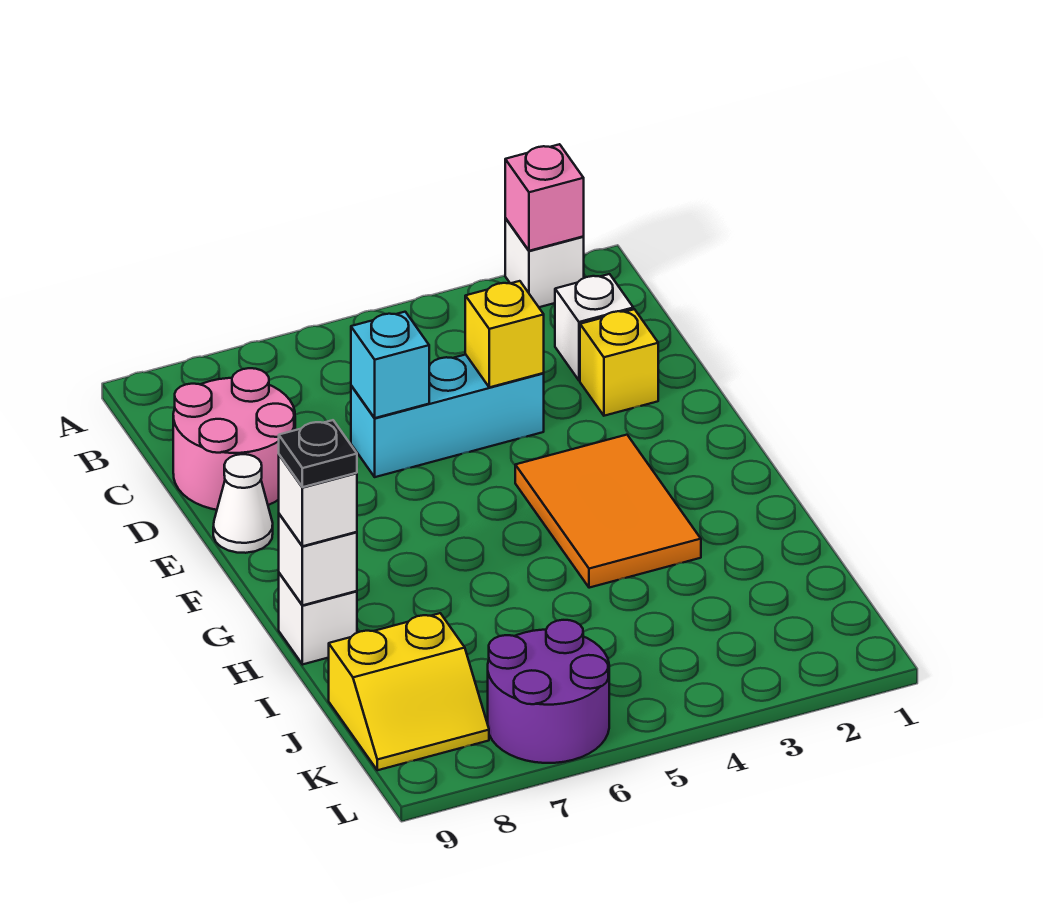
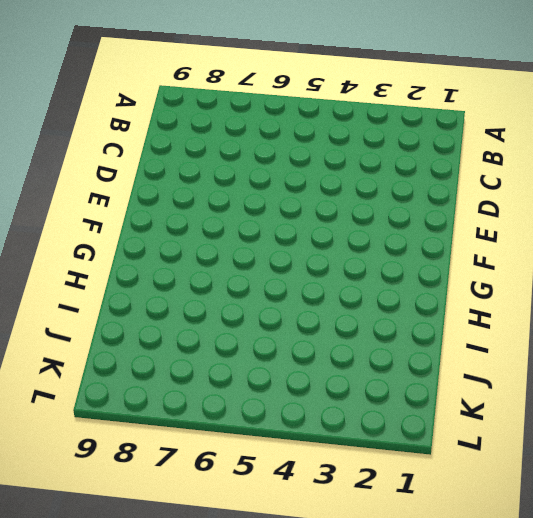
none -> white 1x1 brick [505,218,584,307]
none -> white 1x1 brick [555,274,633,380]
none -> pink 2x2 round brick [173,368,295,510]

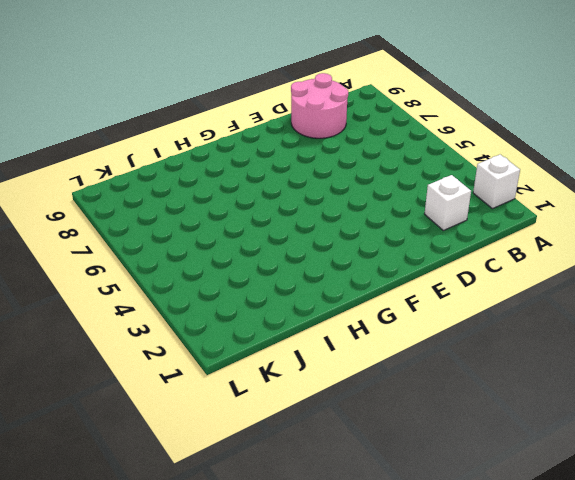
none -> yellow 1x1 brick [580,309,658,416]
none -> cyan 1x3 brick [351,355,544,477]
none -> white 1x1 cone [213,454,273,553]

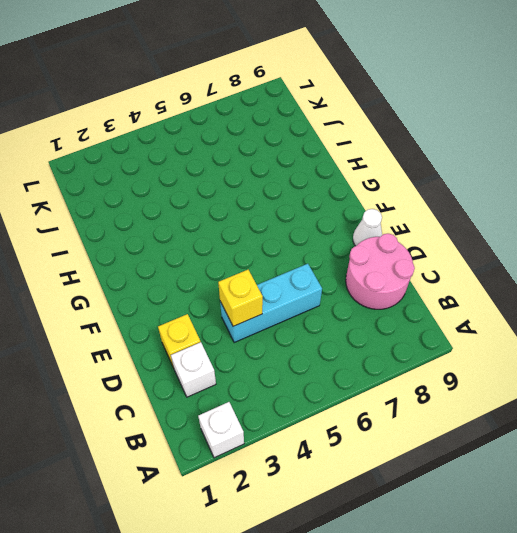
none -> orange 2x3 tile [515,435,701,588]
none -> white 1x1 brick [279,573,357,664]
none -> yellow 2x2 slope [329,613,489,770]

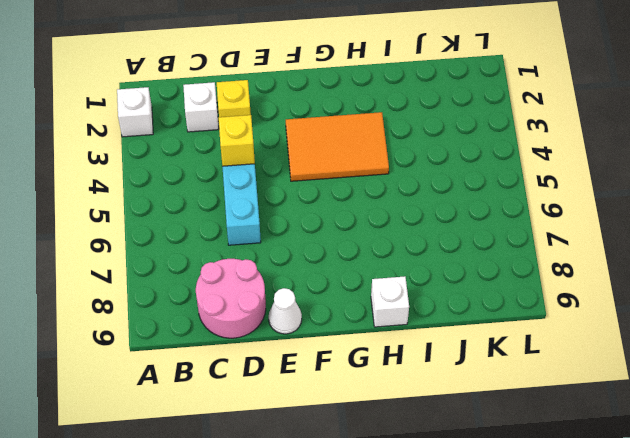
none -> yellow 2x2 slope [329,613,489,770]
none -> purple 2x2 round brick [488,620,609,763]
none -> pink 1x1 brick [505,144,584,251]

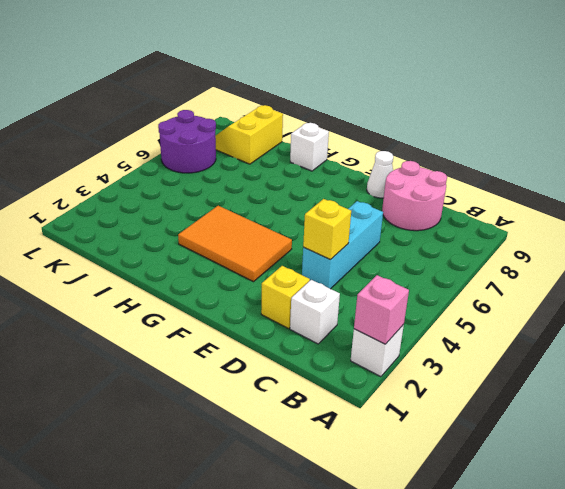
none -> cyan 1x1 brick [351,312,429,418]
none -> white 1x1 brick [279,514,357,605]
none -> white 1x1 brick [279,455,357,546]

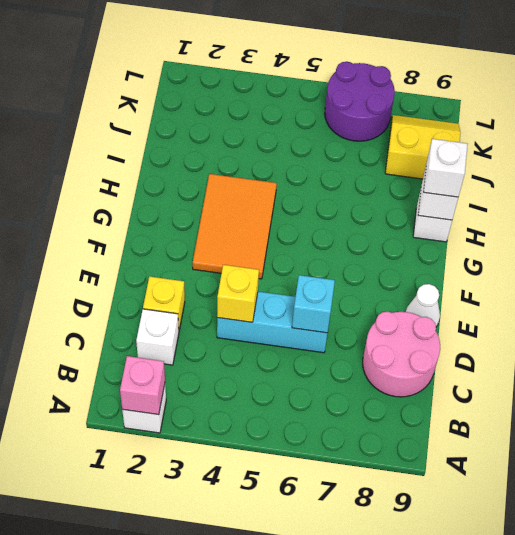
none -> black 1x1 plate [279,420,357,487]

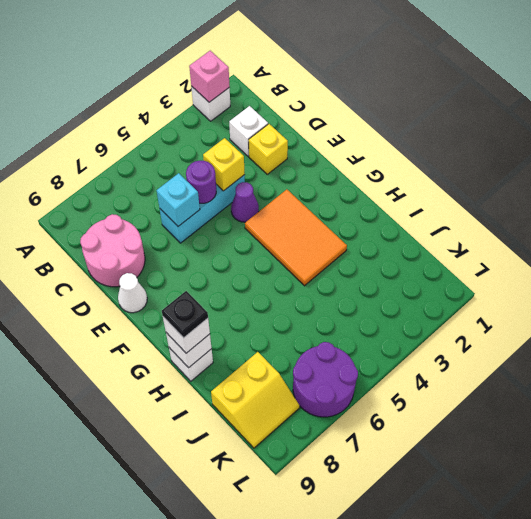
purple 1x1 round brick [186,161,216,203] -> none
purple 1x1 cone [231,182,259,222] -> none

